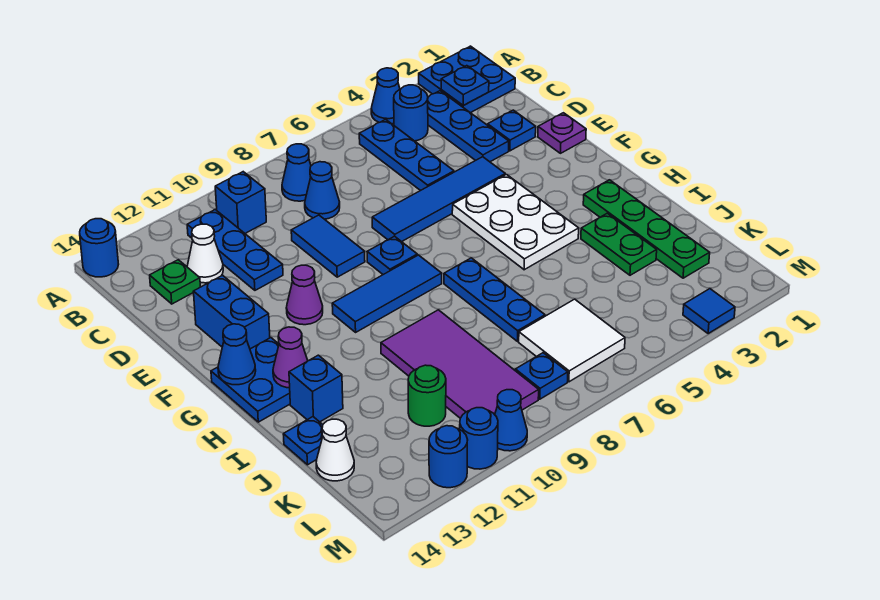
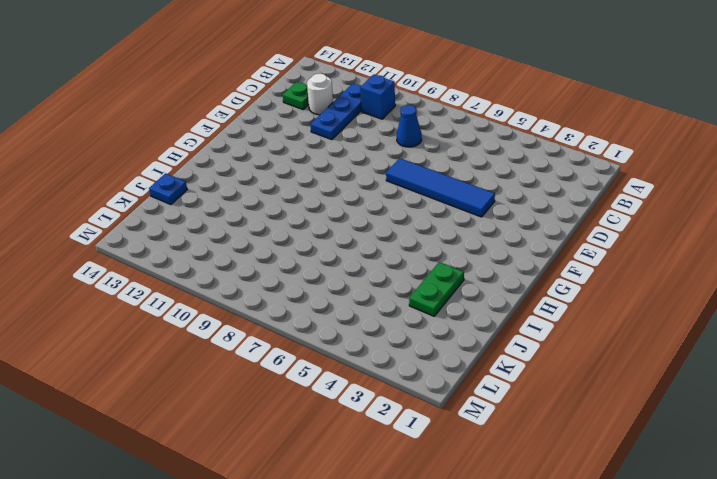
white 1x1 round brick [307,74,333,115] -> white 1x1 cone [187,224,223,283]
none -> blue 2x2 plate [419,46,515,113]
none -> blue 1x1 cone [371,68,400,124]
none -> blue 1x1 round brick [80,219,119,277]
none -> blue 1x3 plate [428,91,509,162]

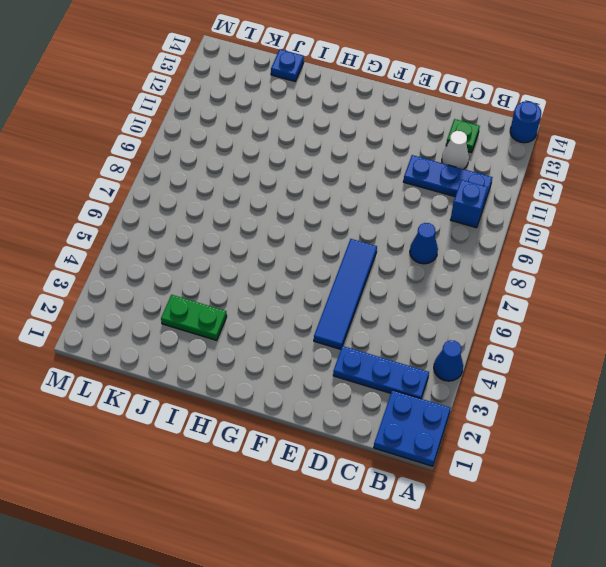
none -> blue 1x1 round brick [394,85,428,141]
none -> blue 1x3 plate [359,119,454,191]
none -> blue 1x1 cone [282,144,311,201]
none -> blue 1x1 plate [488,110,536,151]

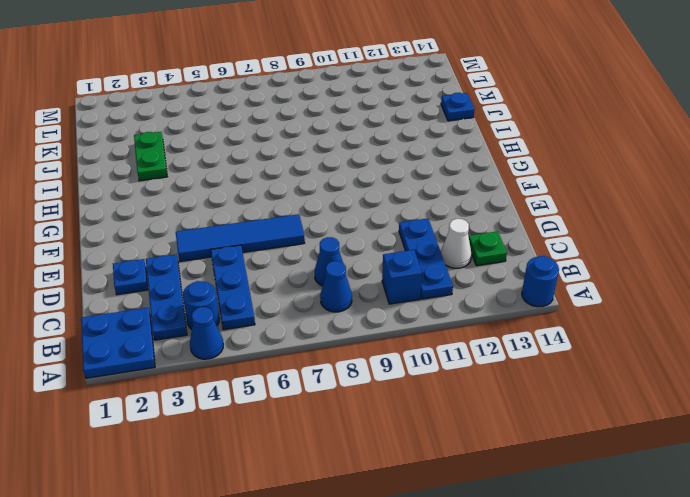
none -> blue 1x2 tile [291,215,365,277]
none -> purple 1x1 plate [538,113,586,153]
none -> blue 1x2 brick [193,275,270,349]
none -> white 2x3 plate [452,175,579,270]

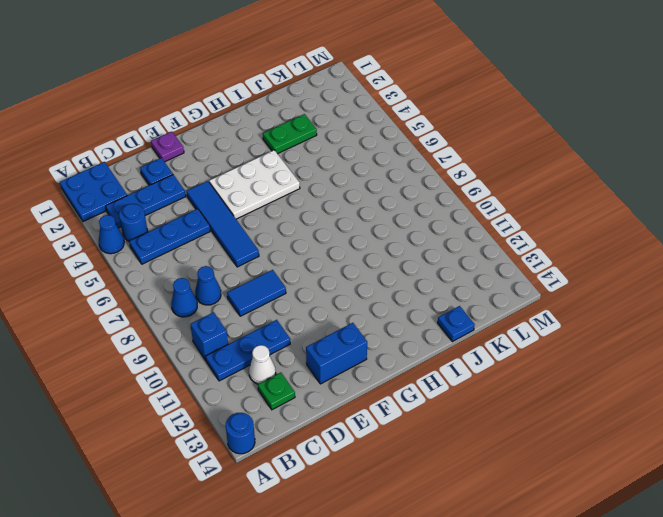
none -> blue 1x1 plate [367,236,417,275]
none -> purple 1x1 cone [286,265,323,325]
none -> blue 1x3 tile [332,255,442,332]
none -> blue 2x2 plate [211,338,290,422]

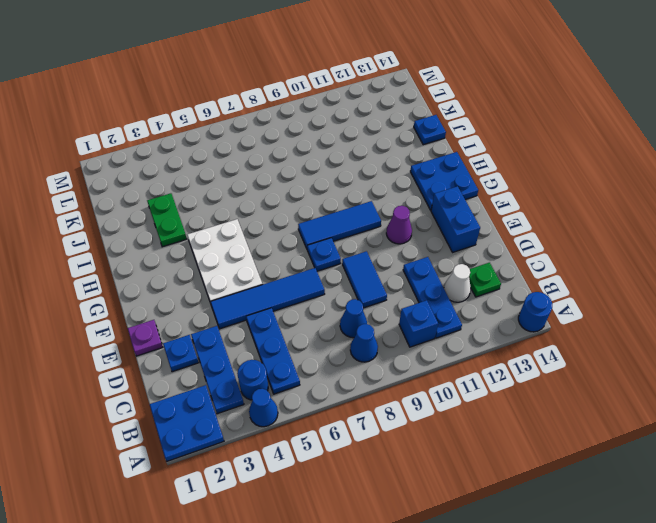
none -> green 1x4 plate [583,180,710,278]
none -> blue 1x3 plate [444,258,545,341]
none -> purple 2x4 tile [381,310,539,418]
none -> blue 1x1 brick [289,355,343,422]

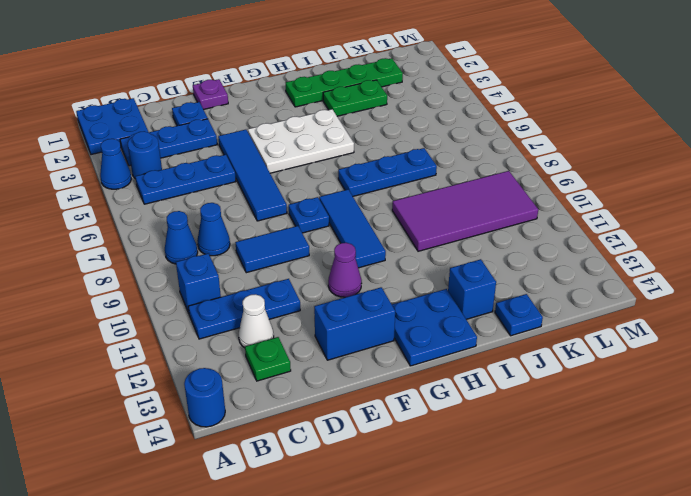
none -> white 2x2 tile [519,299,625,382]
none -> green 1x1 round brick [408,365,446,426]
none -> white 1x1 cone [316,419,354,481]
none -> blue 1x1 plate [515,353,568,399]

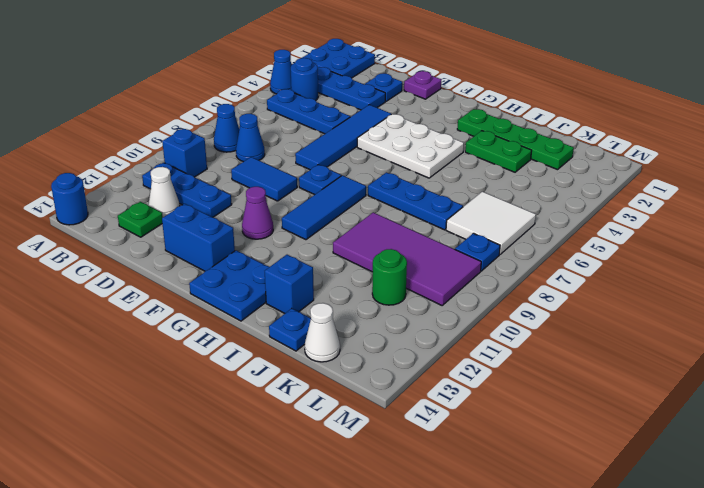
none -> blue 1x1 tile [683,289,735,334]
none -> blue 1x1 cone [495,390,527,451]
none -> blue 1x1 round brick [460,408,498,469]
none -> blue 1x1 round brick [429,426,467,488]

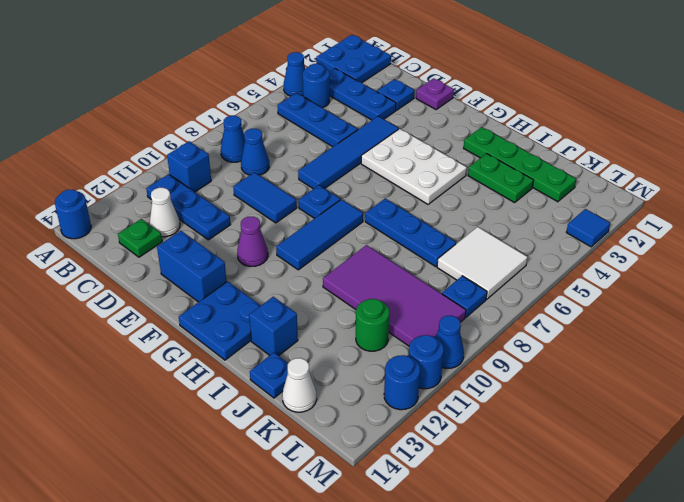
none -> blue 1x1 plate [441,66,489,105]
none -> blue 1x1 cone [218,324,256,385]
none -> purple 1x1 cone [273,327,308,388]

